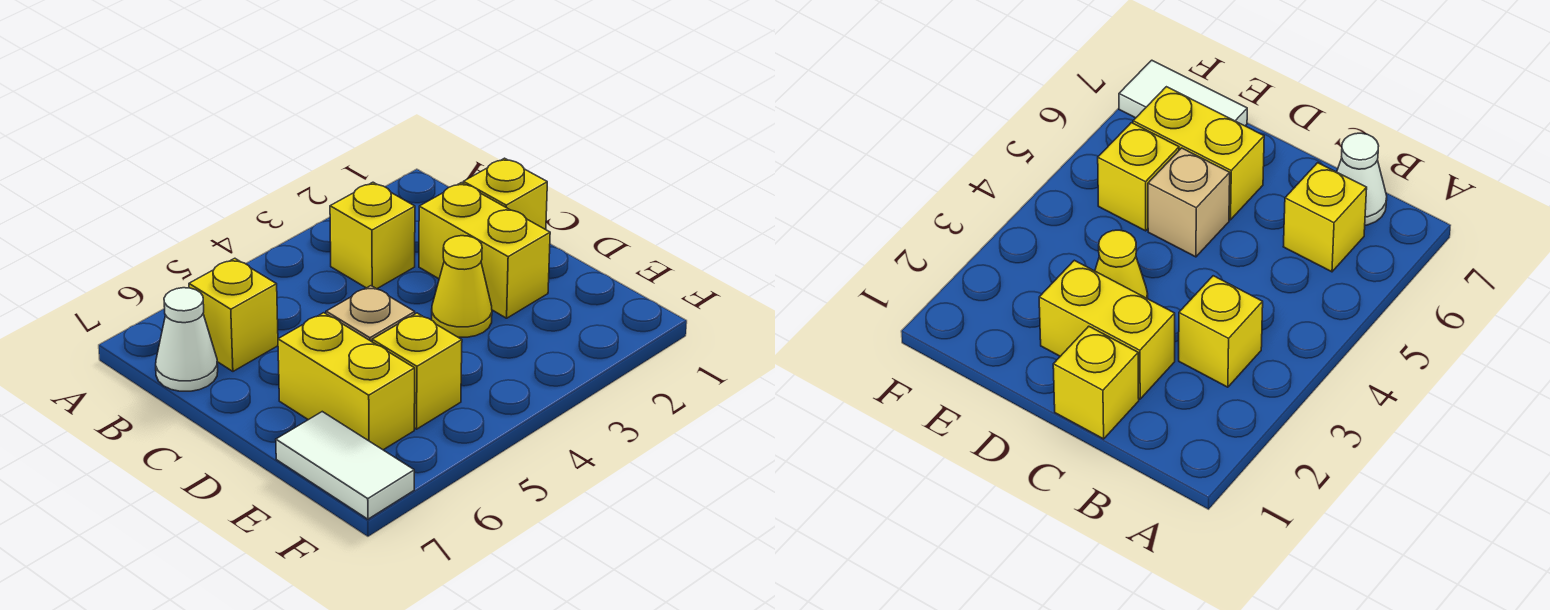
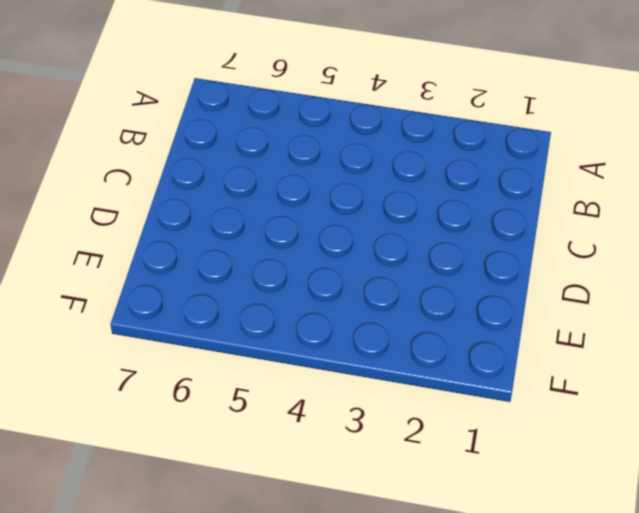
none -> yellow 1x1 brick [330,182,415,289]
none -> yellow 1x1 brick [189,258,278,371]

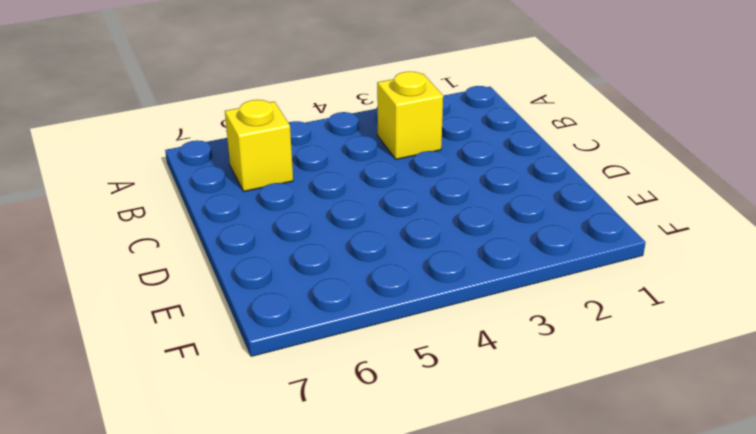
none -> white 1x1 cone [156,288,218,391]
none -> yellow 1x1 brick [463,158,547,230]

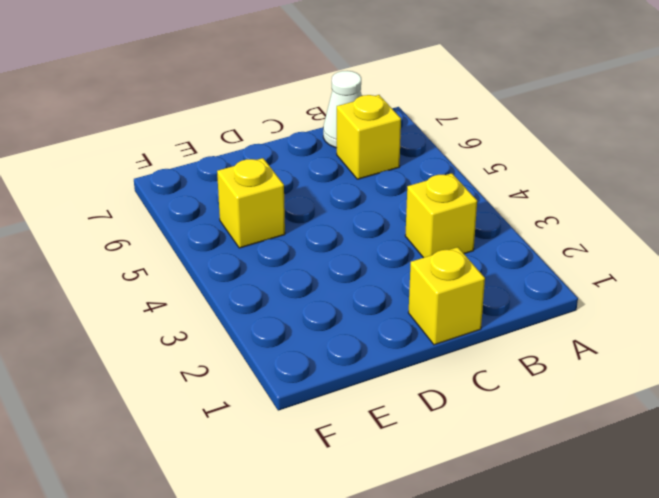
none -> yellow 1x2 brick [419,183,550,318]
none -> yellow 1x1 cone [432,236,492,337]

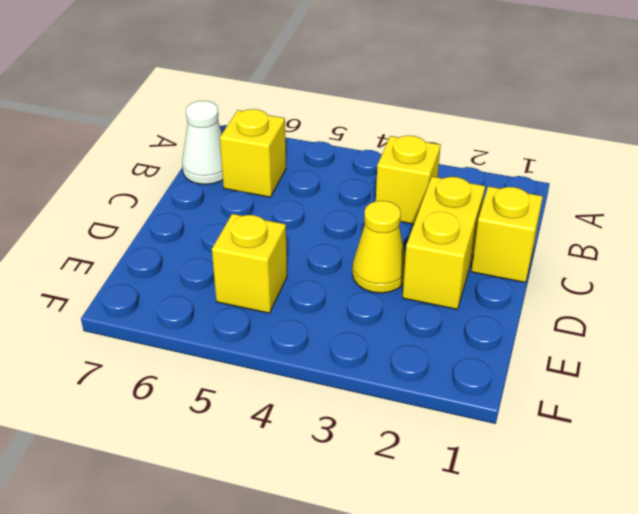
none -> tan 1x1 brick [326,286,415,342]
none -> yellow 1x2 brick [278,313,415,450]

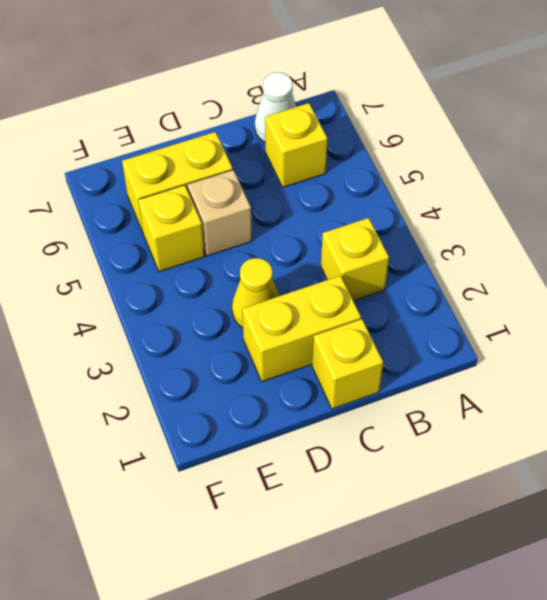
none -> white 1x2 tile [276,412,414,519]

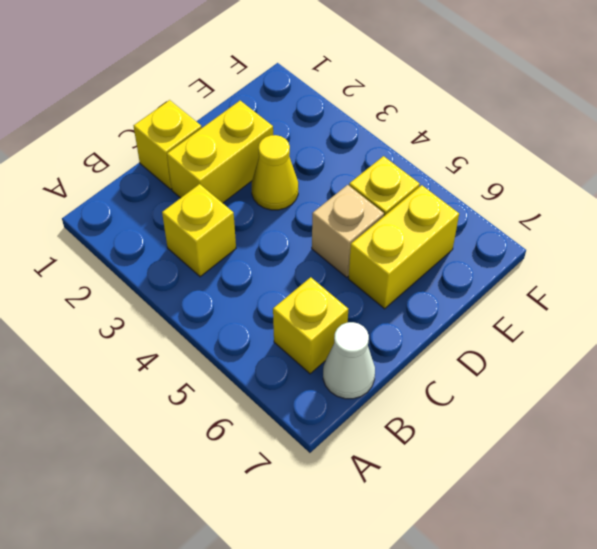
none -> white 1x2 tile [276,412,414,519]

